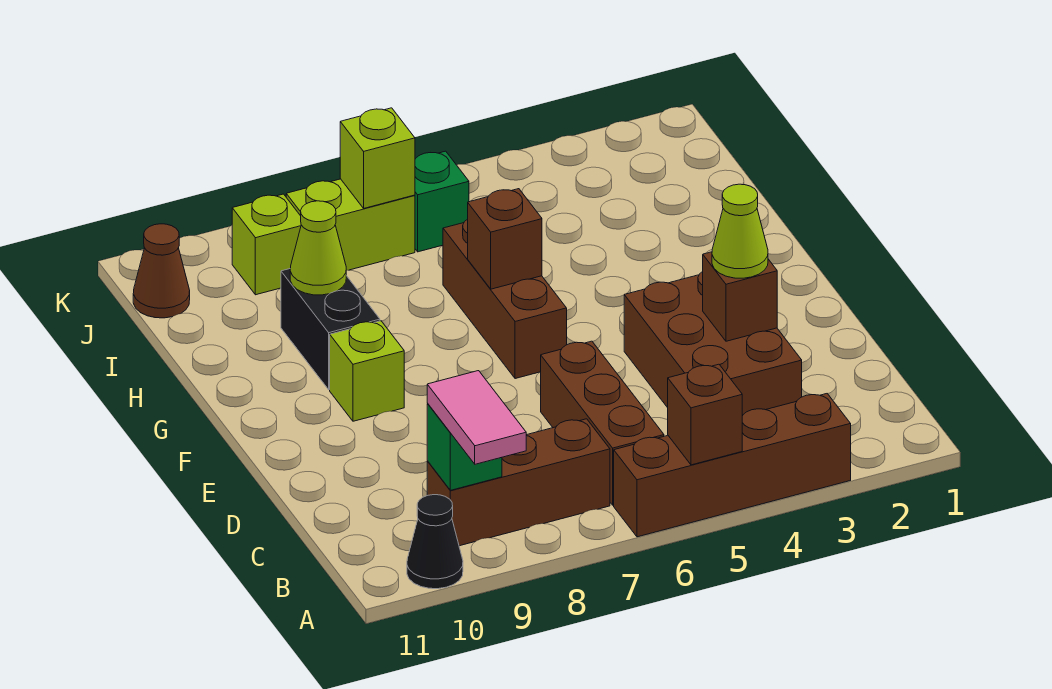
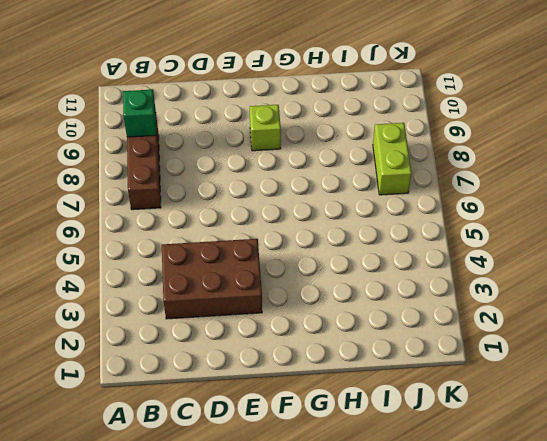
none -> brown 1x4 brick [614,394,851,537]
none -> black 1x1 cone [407,495,463,589]
none -> brown 1x3 brick [541,341,664,505]

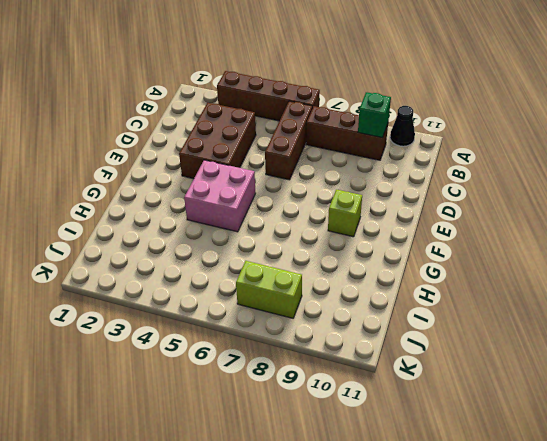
pink 2x2 brick [184,160,256,232] -> none
none -> brown 1x3 brick [443,219,567,379]
none -> black 1x2 brick [281,269,380,390]
none -> green 1x1 brick [415,151,469,252]

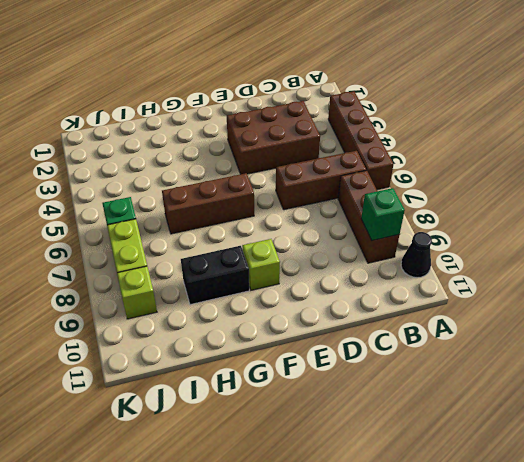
none -> brown 1x1 cone [133,224,190,318]
none -> brown 1x1 brick [668,364,742,465]
none -> brown 1x1 brick [703,252,777,341]

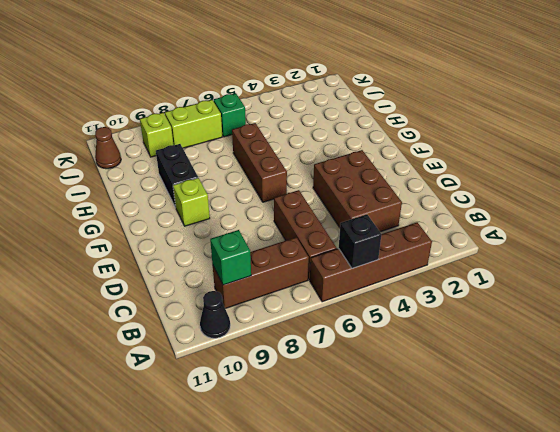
black 1x1 brick [339,214,382,268] -> brown 1x1 brick [668,364,742,465]
none -> brown 1x1 brick [703,252,777,341]
none -> brown 1x1 brick [468,189,542,289]
none -> lime 1x1 cone [290,201,346,295]

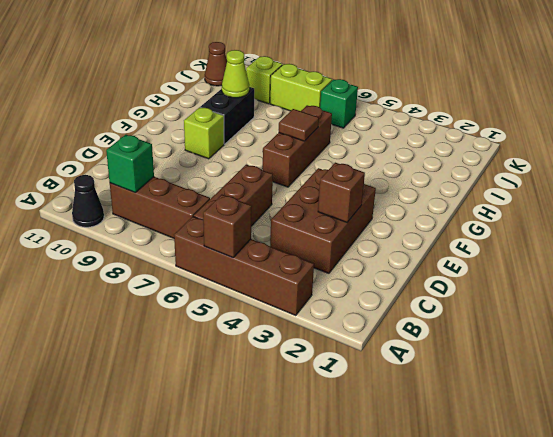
brown 1x1 tile [279,109,319,141] -> brown 1x1 brick [468,189,542,289]
none -> lime 1x1 brick [340,108,415,208]
none -> pink 1x2 tile [427,371,526,464]
none -> lime 1x1 cone [712,184,768,278]

